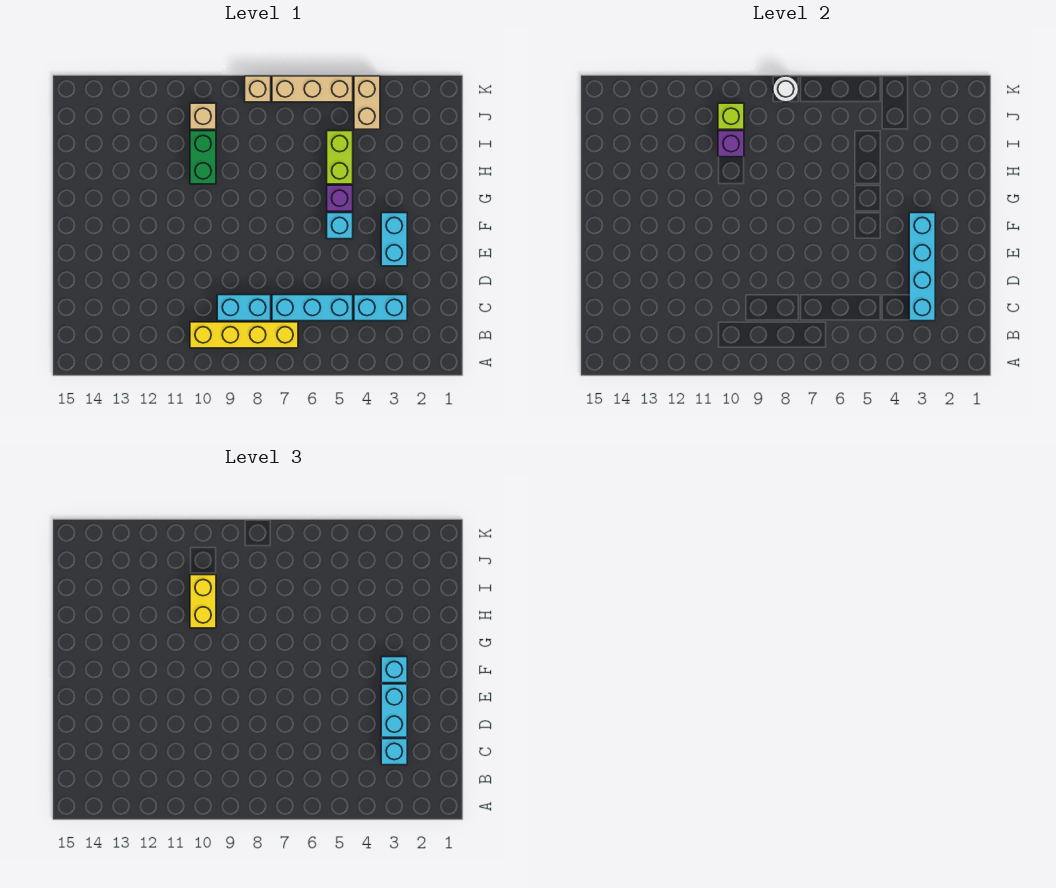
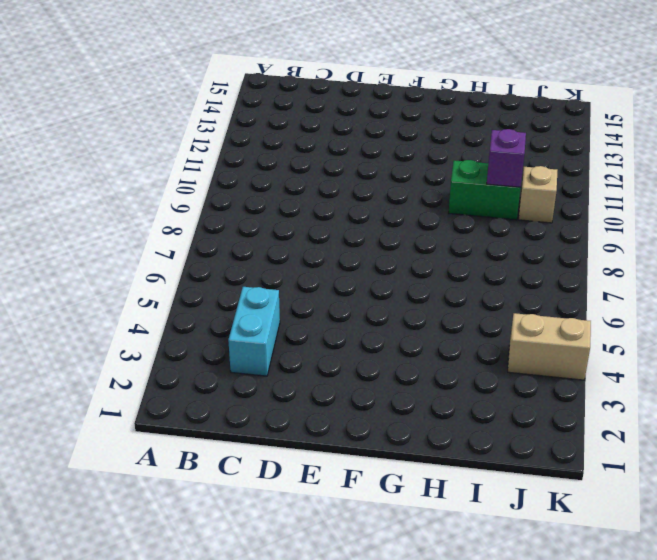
none -> yellow 1x4 brick [190,322,298,348]
none -> cyan 1x3 brick [272,295,353,321]
none -> cyan 1x2 brick [217,295,271,321]

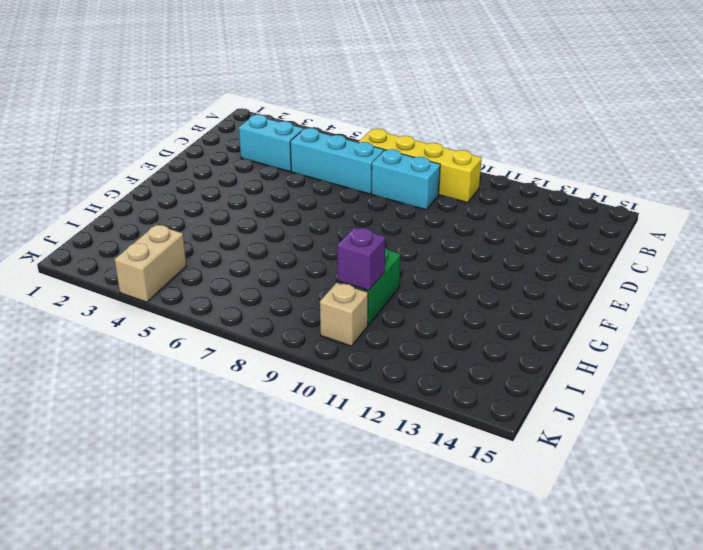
none -> cyan 1x2 brick [381,213,407,266]
none -> cyan 1x1 brick [327,213,353,239]
none -> purple 1x1 brick [327,185,353,211]

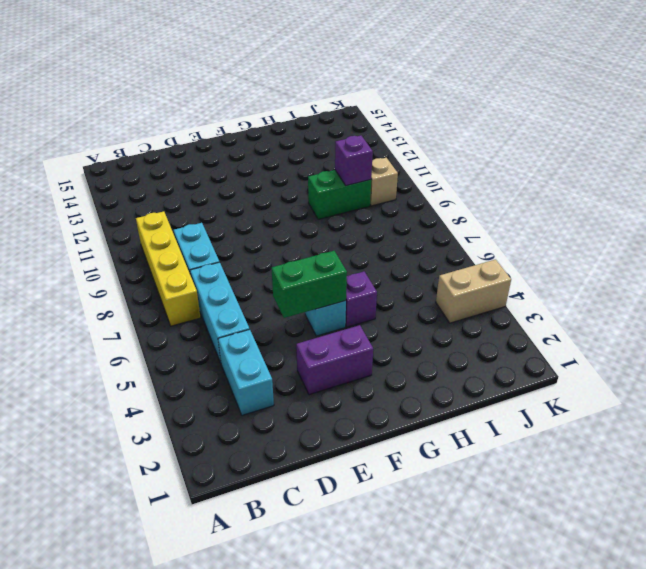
purple 1x2 brick [296,325,373,395] -> cyan 1x2 brick [381,213,407,266]
green 1x2 brick [271,251,347,318] -> none
none -> lime 1x2 brick [327,131,353,184]
none -> tan 1x3 brick [272,76,353,102]
none -> tan 1x1 brick [245,76,271,102]

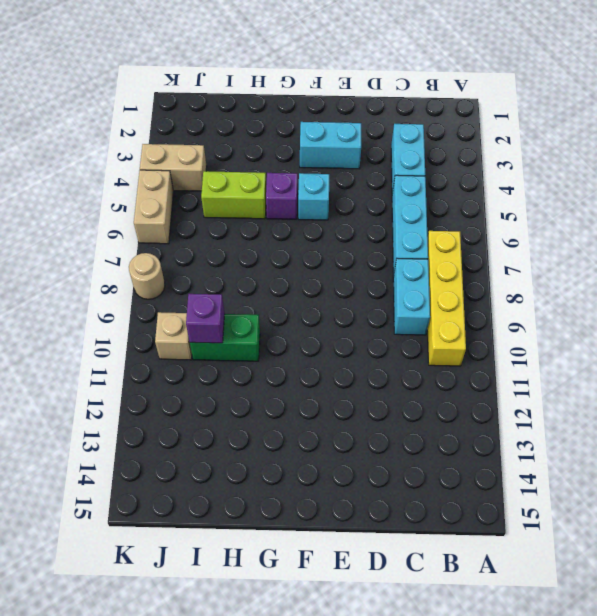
tan 1x2 brick [134,170,174,244] -> tan 1x3 brick [272,76,353,102]
tan 1x1 round brick [129,253,165,299] -> tan 1x1 brick [245,76,271,102]
none -> cyan 1x4 brick [909,213,935,321]
none -> lime 1x1 brick [718,103,744,129]
none -> white 1x1 round brick [773,76,799,102]

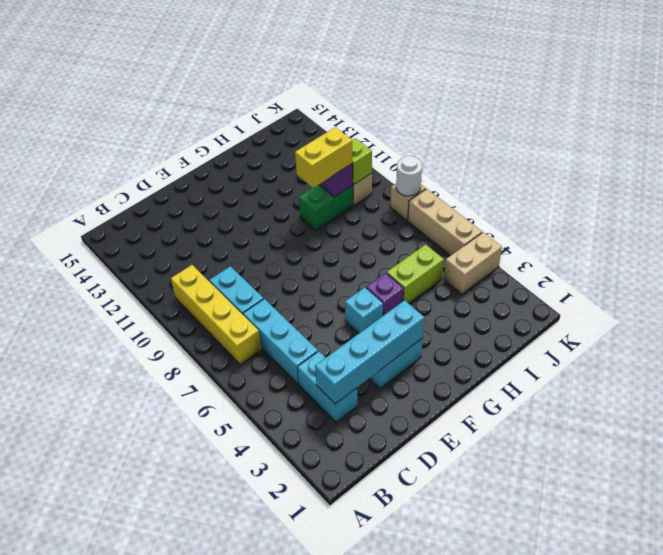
none -> cyan 1x1 brick [381,739,407,765]
none -> cyan 1x2 brick [381,684,407,737]
none -> cyan 1x1 brick [381,657,407,683]

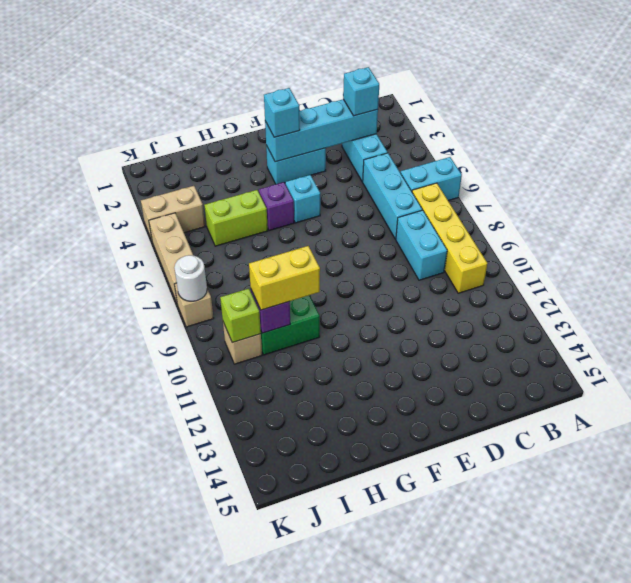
cyan 1x2 brick [400,157,462,201] -> cyan 1x2 brick moved to [381,684,407,737]

